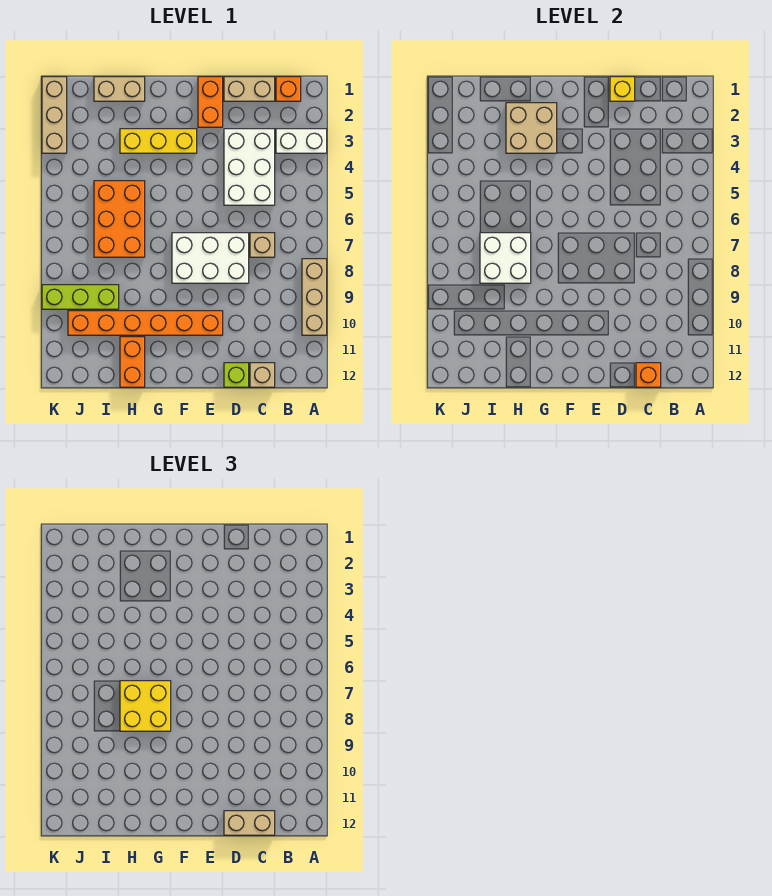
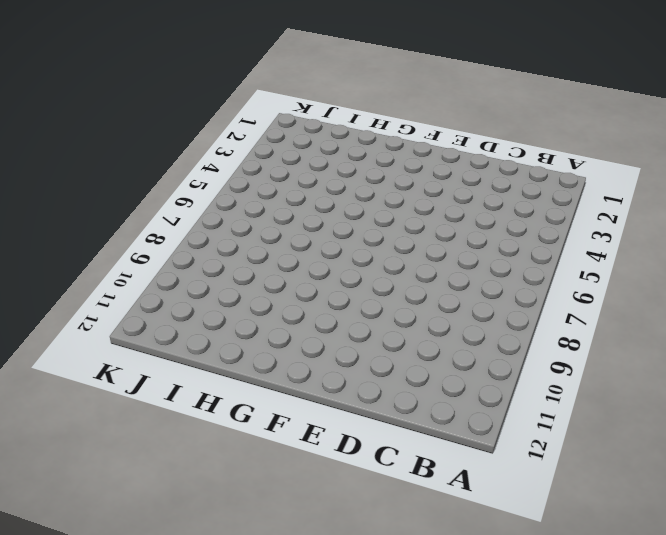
none -> white 1x2 brick [276,129,327,153]
none -> tan 1x3 brick [302,259,327,335]
none -> orange 1x1 brick [276,77,301,101]

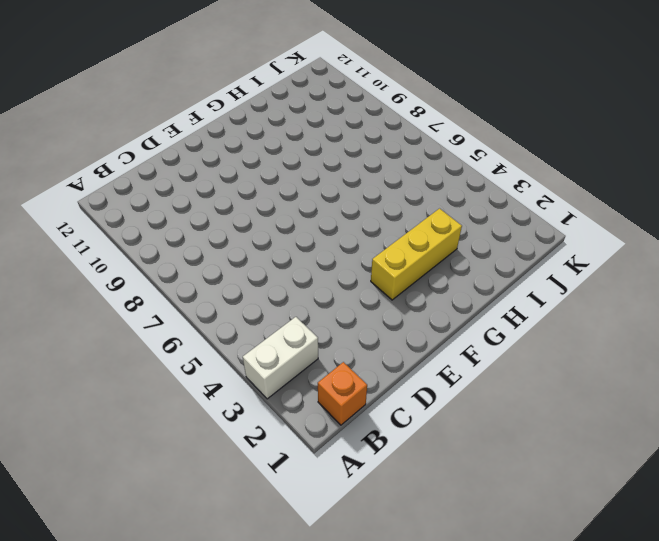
none -> tan 1x3 brick [302,259,327,335]
none -> tan 1x2 brick [224,77,275,101]
none -> white 2x3 brick [224,129,275,205]

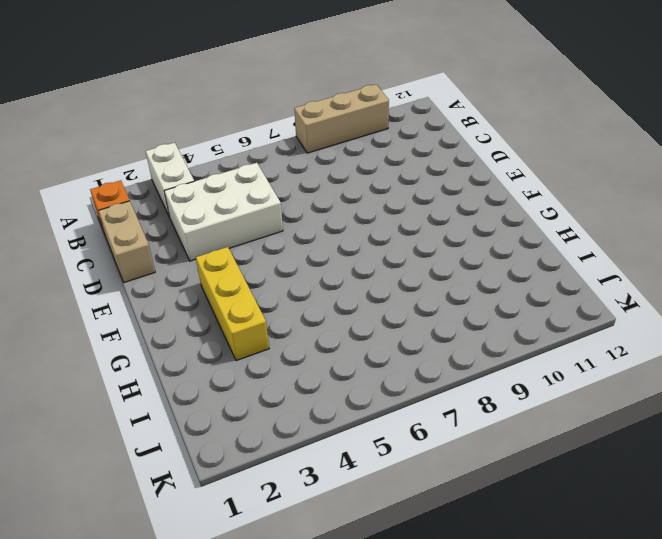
none -> tan 1x1 brick [250,233,275,257]
none -> tan 1x1 brick [250,363,275,387]
none -> white 2x3 brick [172,233,249,283]

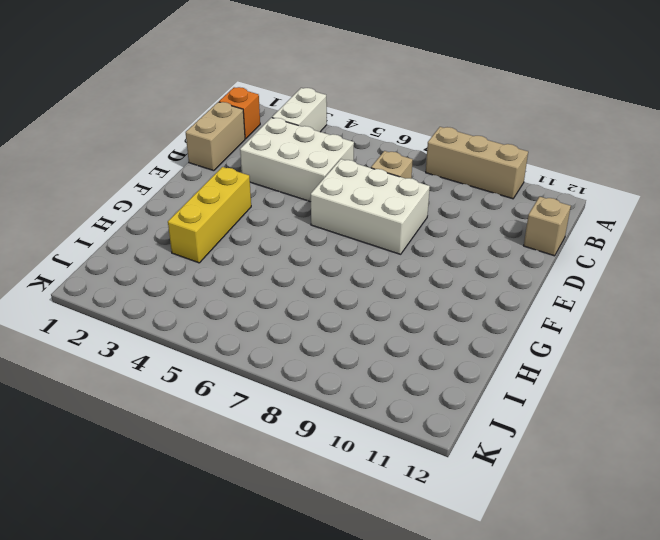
white 2x3 brick [311,159,430,254] -> white 2x3 brick turned to [172,233,249,283]
none -> lime 1x1 brick [224,363,249,387]
none -> orange 1x2 brick [198,77,223,127]
none -> orange 1x6 brick [68,311,223,335]

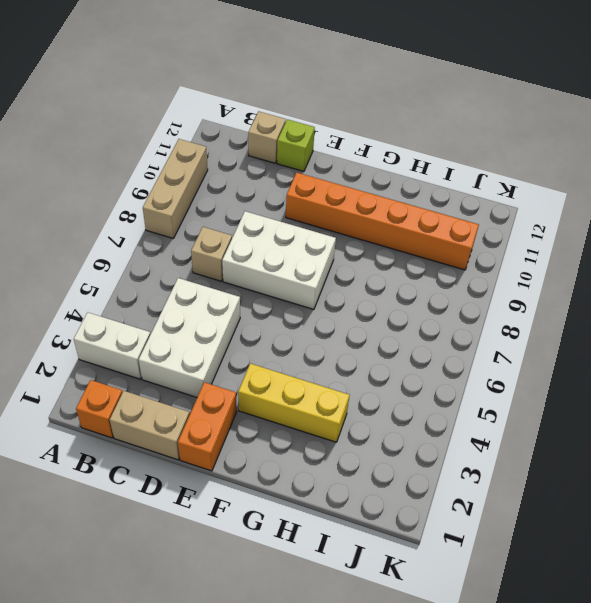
none -> tan 1x2 brick [94,77,145,101]
none -> orange 2x3 brick [94,181,145,257]
none -> orange 1x2 brick [120,337,145,387]

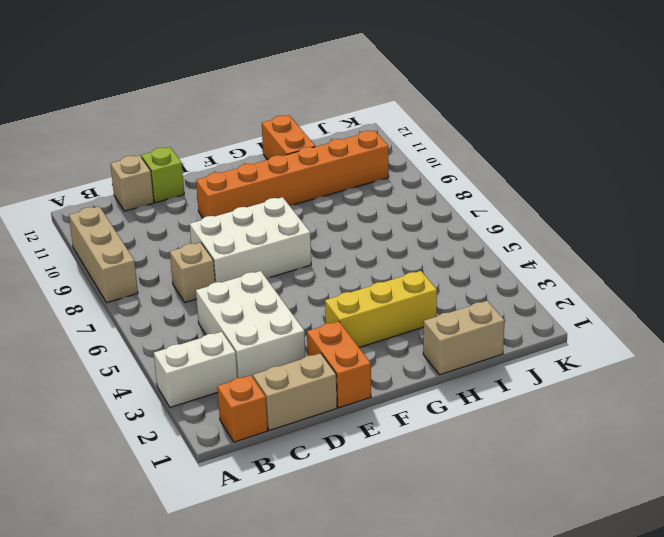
none -> orange 2x3 brick [94,181,145,257]
none -> lime 1x3 brick [42,285,119,309]
none -> tan 1x3 brick [42,77,67,153]

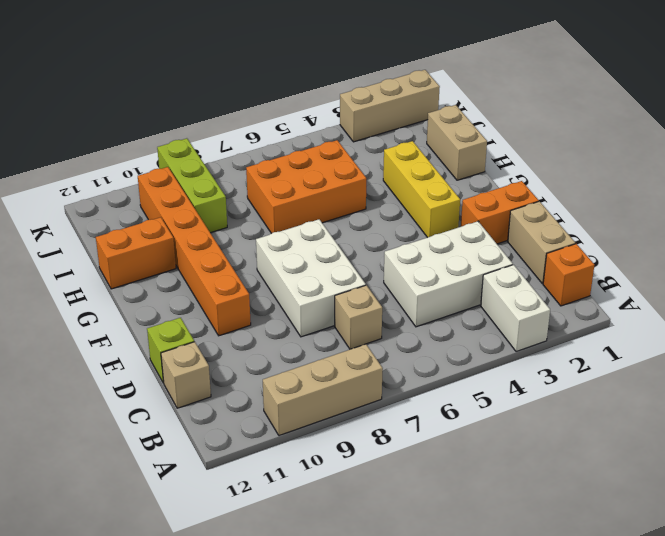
none -> orange 1x1 brick [636,363,661,387]
none -> yellow 1x1 brick [610,77,635,101]
none -> tan 2x2 brick [506,103,557,153]

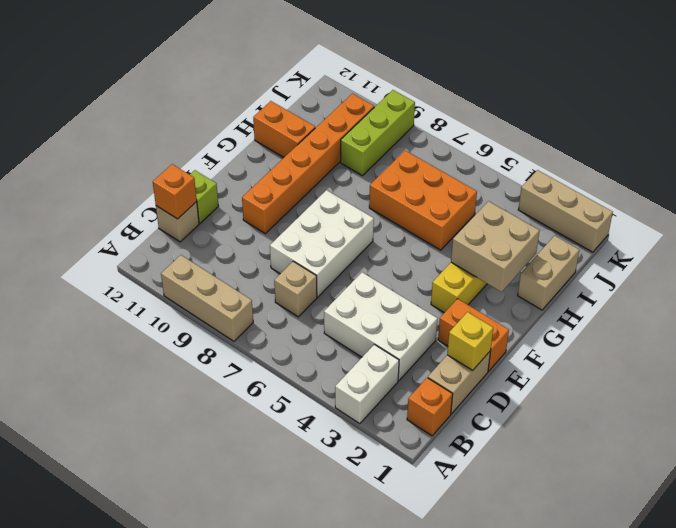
none -> white 2x2 brick [480,233,531,283]
none -> tan 1x2 brick [224,811,275,835]
none -> yellow 2x2 brick [120,681,171,731]

